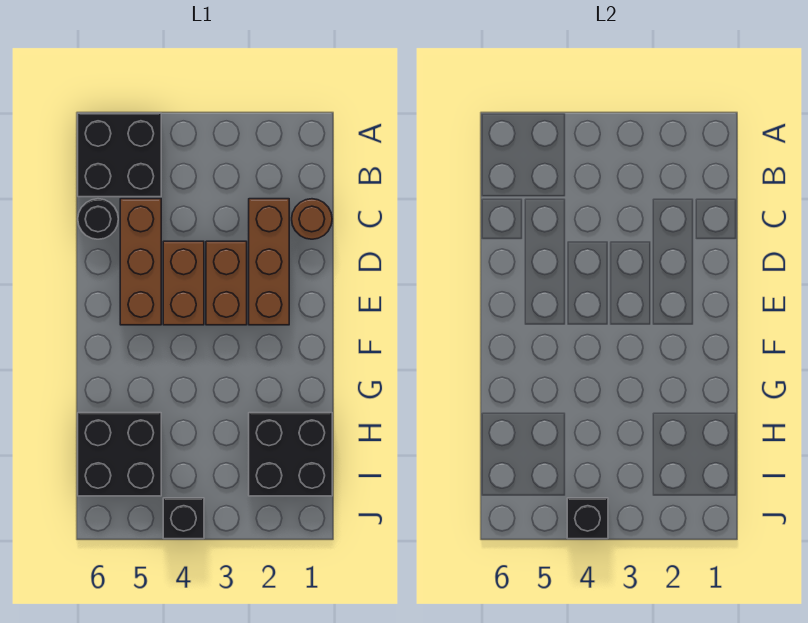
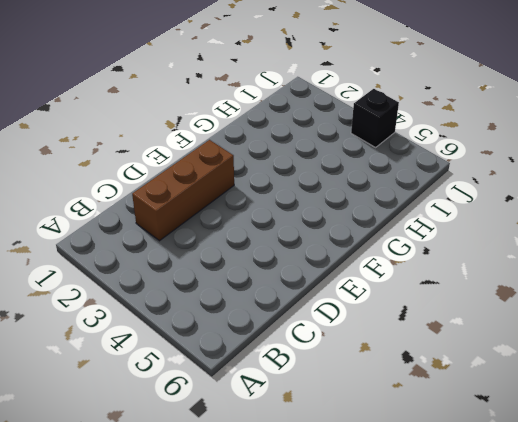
none -> black 2x2 brick [78,113,161,197]
none -> brown 1x1 round brick [292,199,332,239]

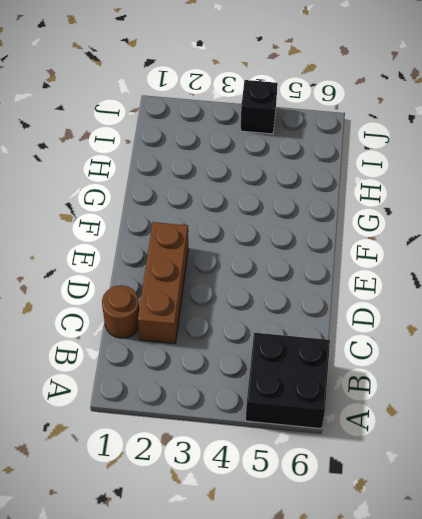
none -> brown 1x3 brick [120,199,161,325]
none -> black 1x1 round brick [78,199,118,239]

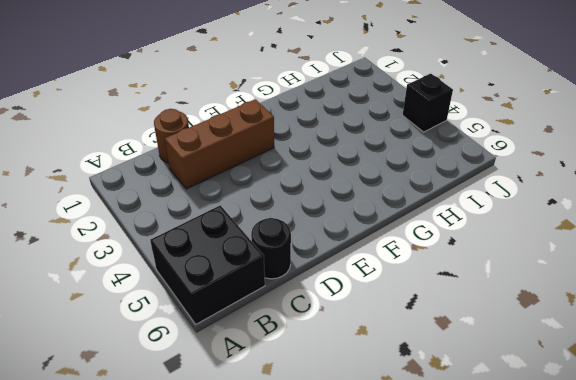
none -> brown 1x3 brick [120,199,161,325]
none -> brown 1x2 brick [206,241,247,325]

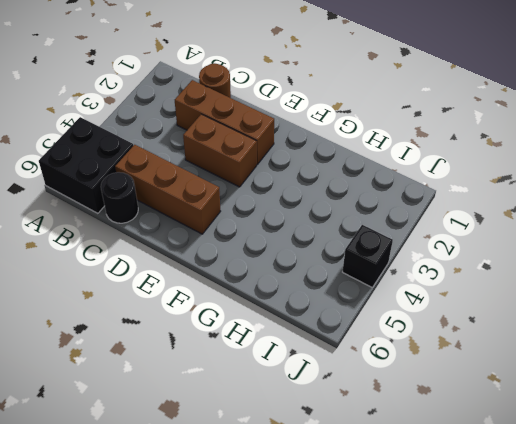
none -> brown 1x2 brick [163,241,204,325]
none -> black 2x2 brick [249,413,332,496]

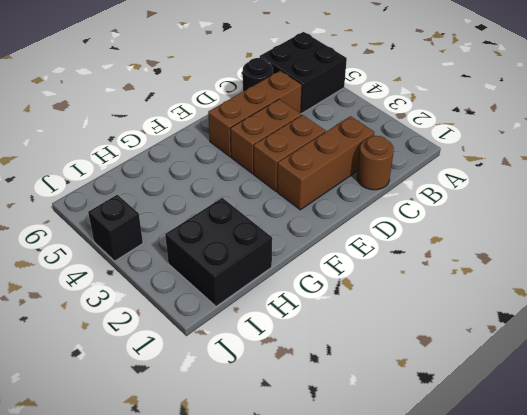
none -> black 2x2 brick [78,413,161,496]
none -> black 1x1 brick [567,498,608,539]

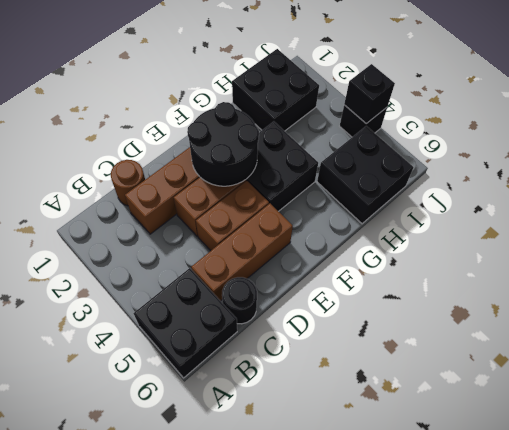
black 2x2 round brick [187,102,259,186] -> none
black 2x2 brick [246,122,318,211] -> none

